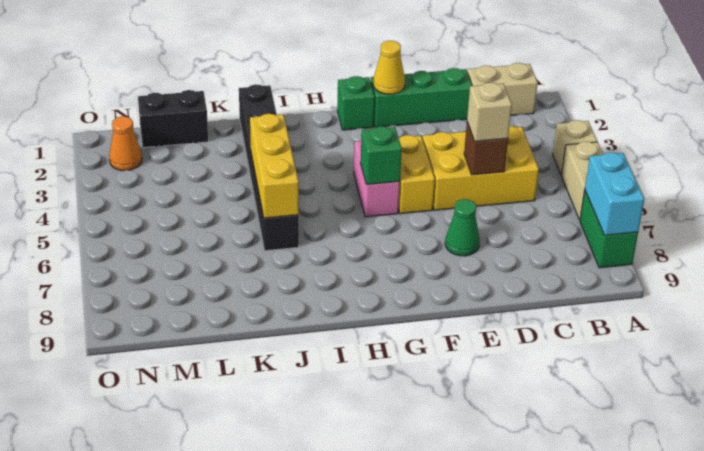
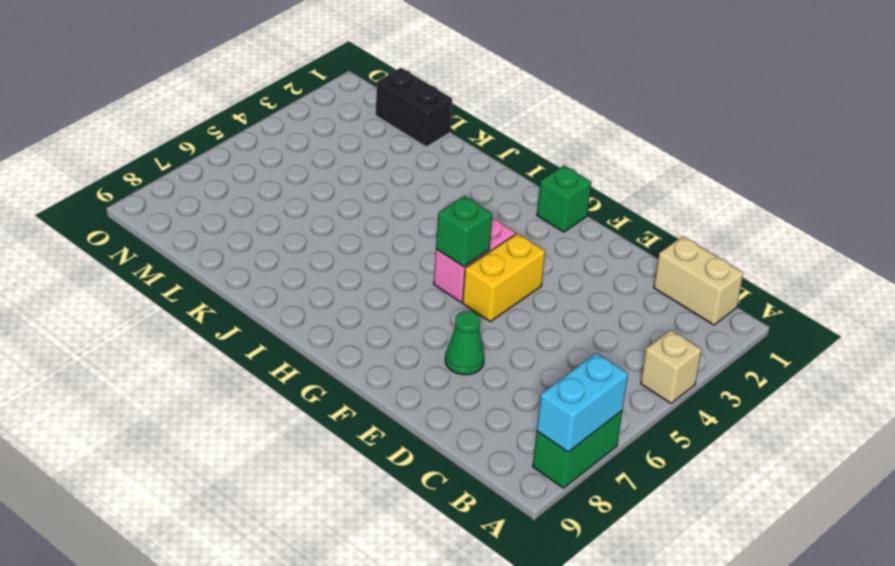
none -> tan 1x2 brick [561,141,603,220]
none -> yellow 2x3 brick [423,126,539,210]
none -> green 1x3 brick [371,68,472,127]

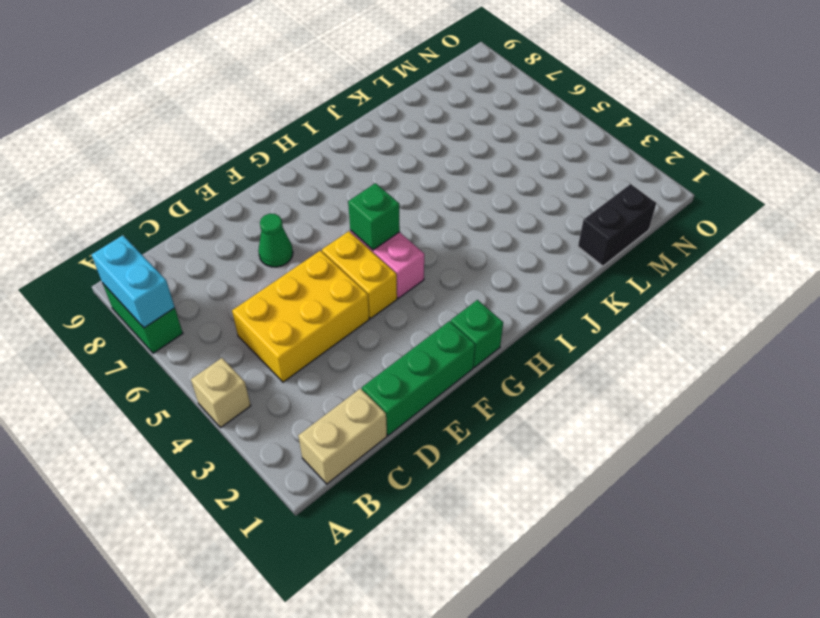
none -> tan 1x2 brick [561,141,603,220]
none -> black 1x6 brick [239,84,299,251]
none -> orange 1x1 cone [109,116,142,171]

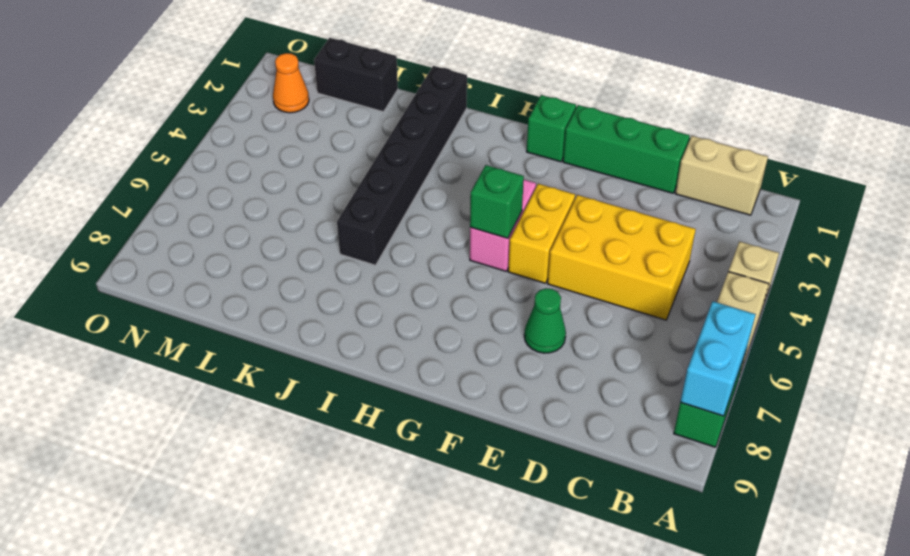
none -> brown 1x1 brick [464,122,508,175]
none -> yellow 1x1 cone [373,41,405,94]
none -> yellow 1x3 brick [250,114,299,218]

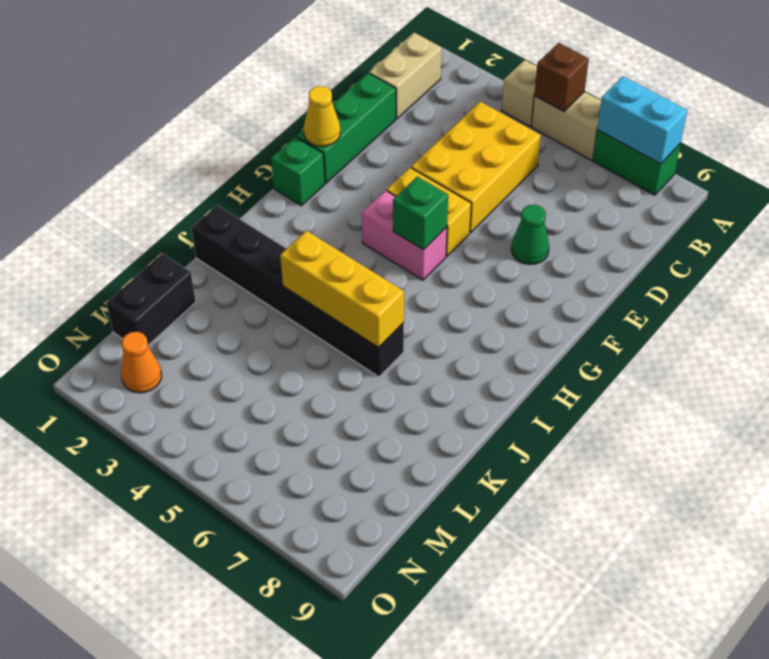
brown 1x1 brick [534,43,589,112] -> brown 1x1 brick moved to [464,122,508,175]
none -> tan 1x1 brick [467,83,512,141]

